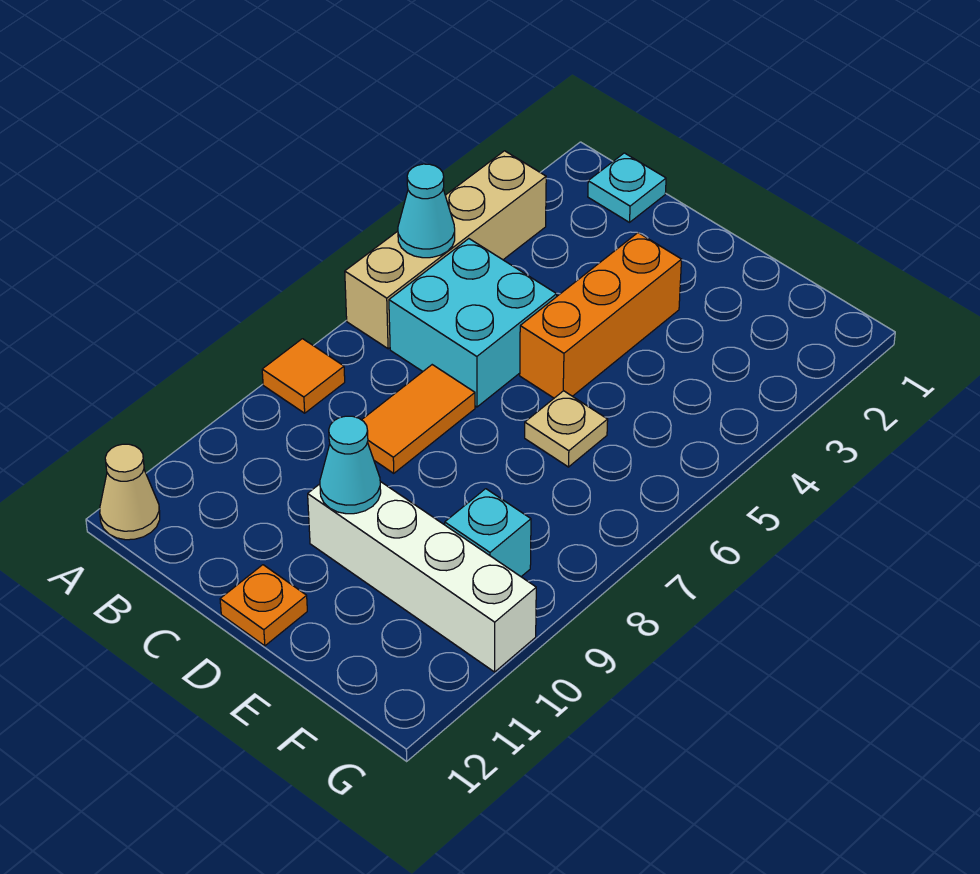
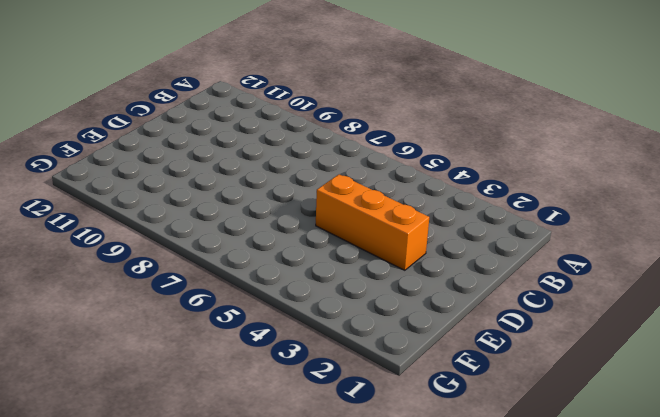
none -> tan 1x4 brick [345,151,546,349]
none -> orange 1x1 tile [262,339,345,413]
none -> tan 1x1 cone [100,444,160,540]

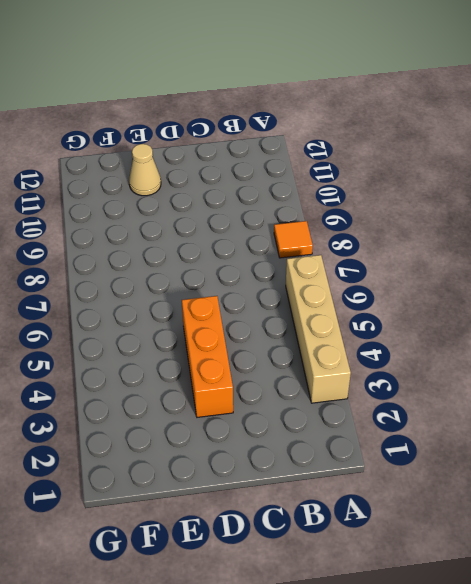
tan 1x1 cone [129,144,161,196] -> tan 1x1 cone moved to [100,444,160,540]
none -> cyan 1x1 plate [588,153,666,222]
none -> cyan 2x2 brick [389,239,557,407]
none -> orange 1x2 tile [362,365,475,473]

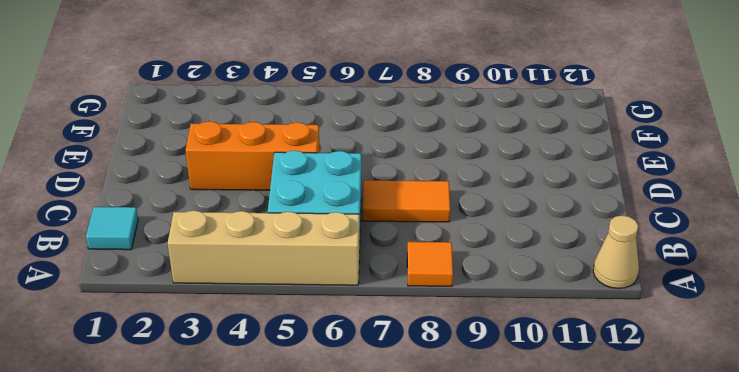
cyan 1x1 tile [86,207,138,250] -> cyan 1x1 plate [588,153,666,222]
none -> white 1x4 brick [308,482,536,672]
none -> orange 1x1 plate [220,565,307,646]
none -> tan 1x1 plate [525,391,608,467]

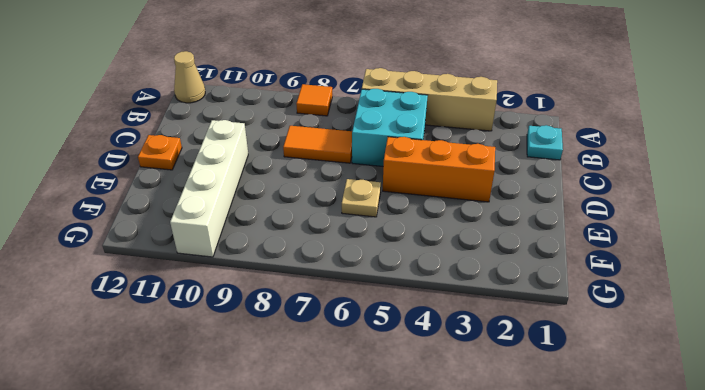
none -> cyan 1x1 brick [445,489,531,577]
none -> cyan 1x1 cone [398,164,455,258]
none -> cyan 1x1 cone [320,416,381,514]

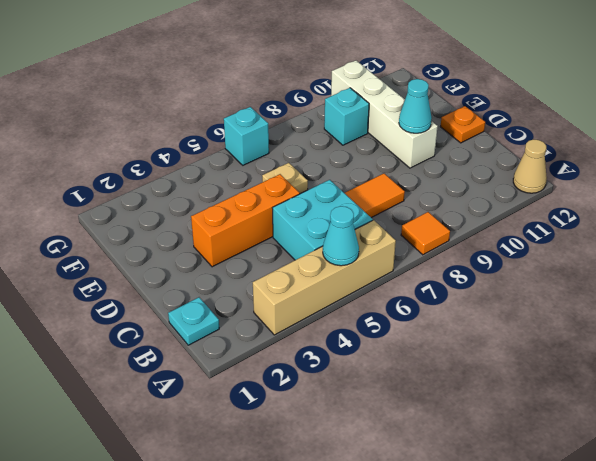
cyan 1x1 brick [224,107,269,165] -> none

